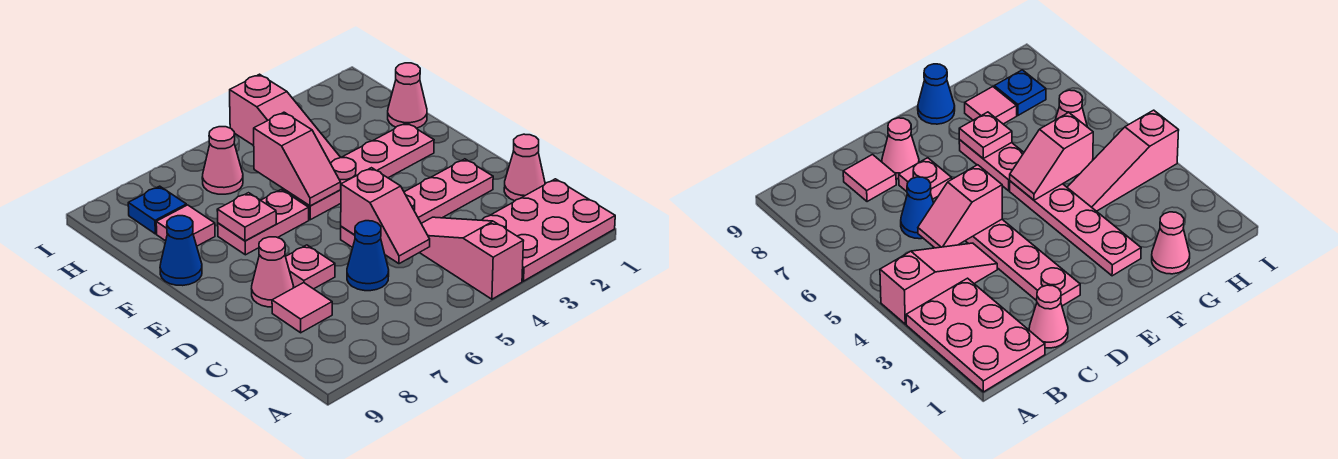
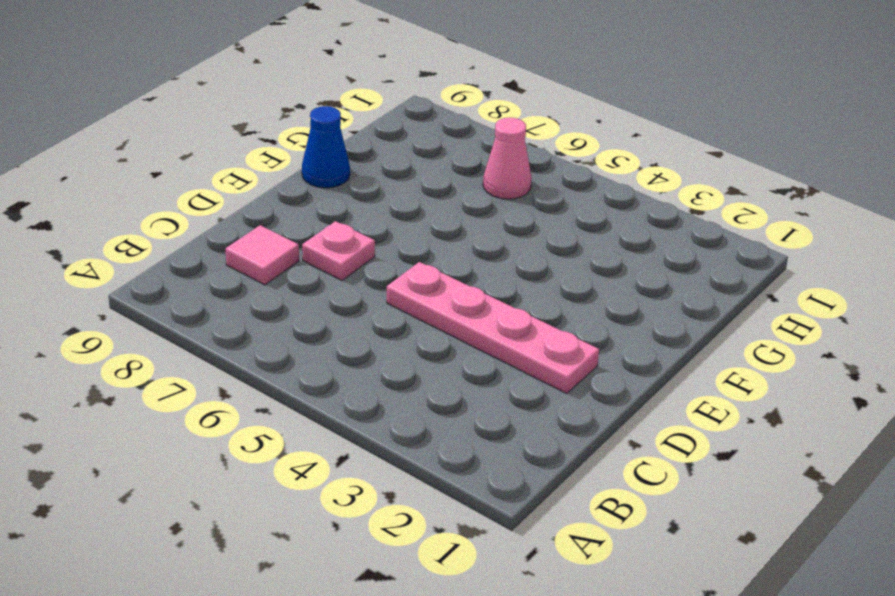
none -> pink 2x3 plate [482,179,615,281]
none -> pink 1x3 slope [420,217,524,299]
none -> pink 1x1 cone [504,134,545,201]

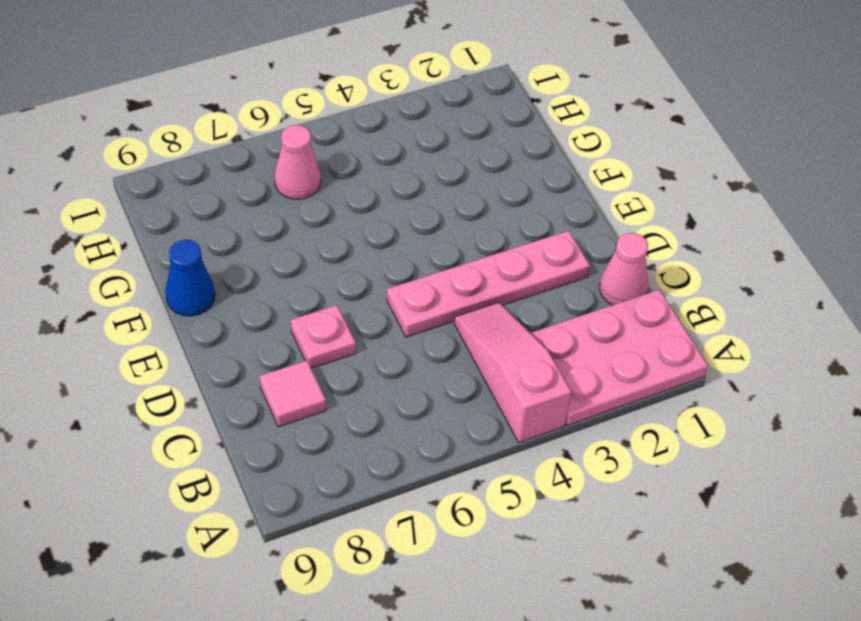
none -> blue 1x1 cone [347,221,389,291]
none -> pink 1x1 cone [252,237,294,307]
none -> pink 1x4 plate [283,123,434,220]

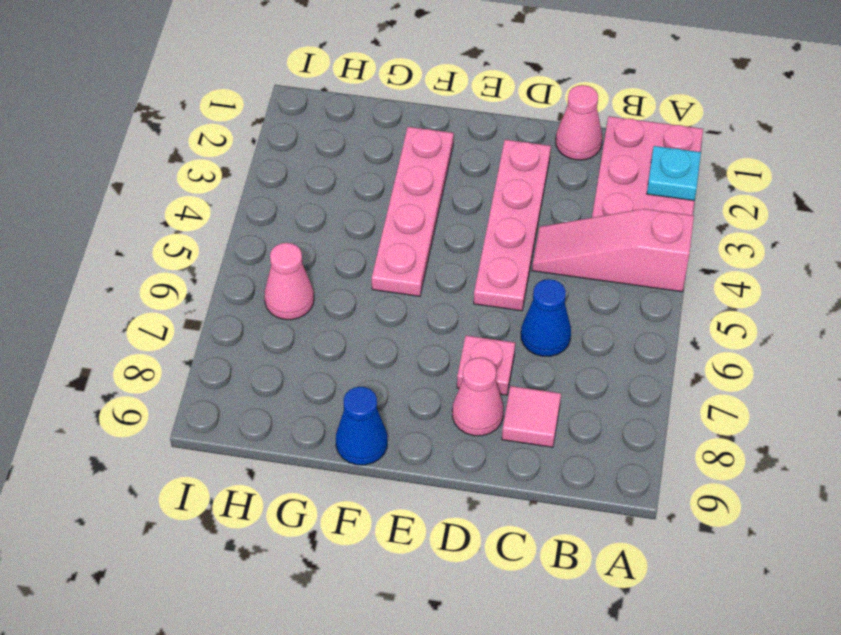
cyan 1x1 plate [647,146,701,201] -> none
none -> pink 1x2 plate [218,190,309,255]
none -> pink 1x1 cone [388,63,427,128]
none -> pink 1x3 slope [230,74,341,163]

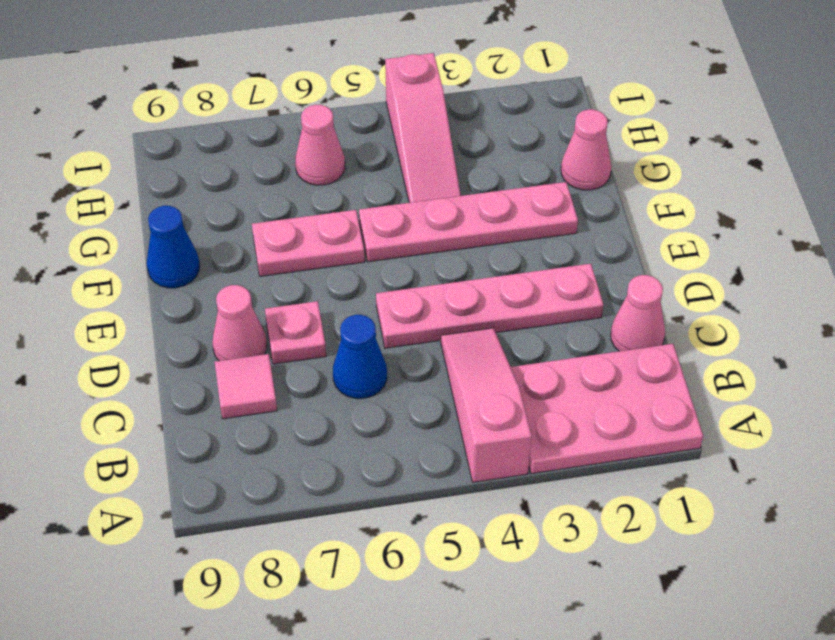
none -> pink 1x1 tile [156,205,215,246]
none -> blue 1x1 plate [128,186,186,234]
none -> pink 1x2 slope [341,168,430,264]

